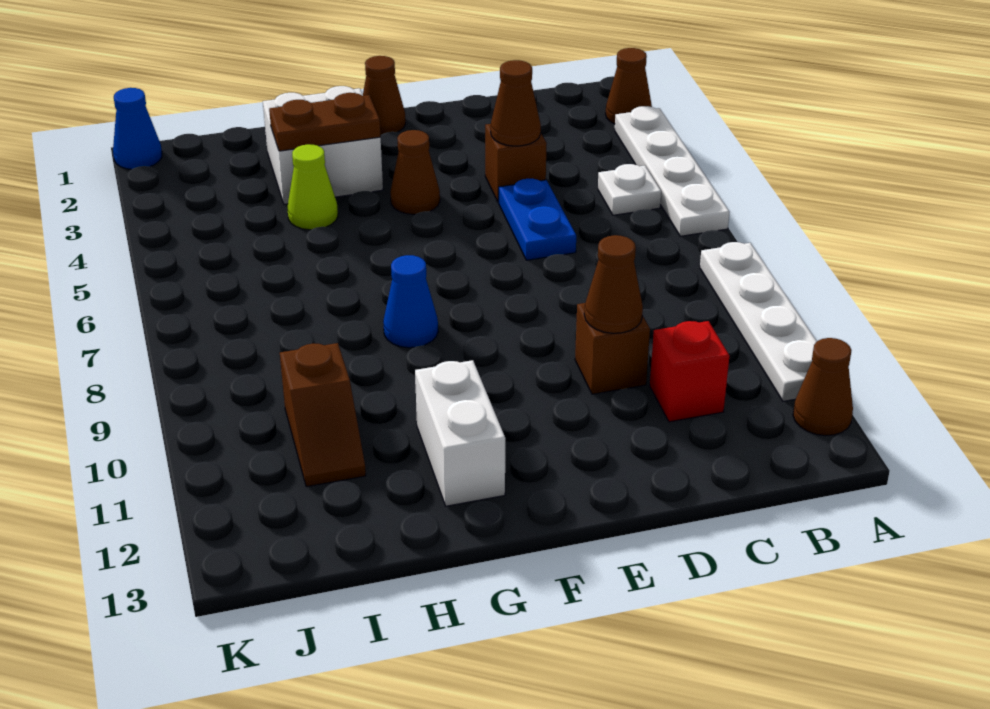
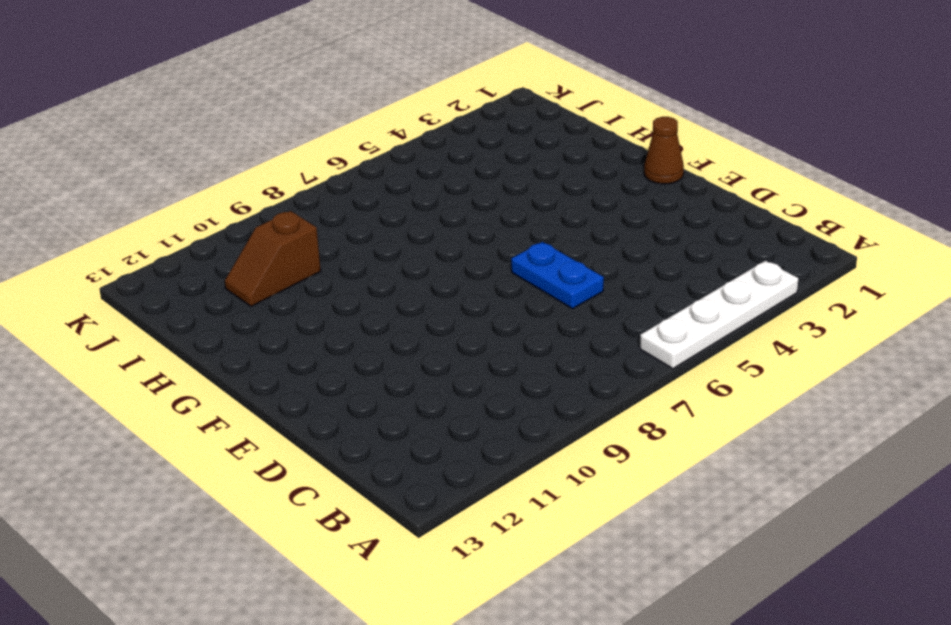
blue 1x2 plate [511,242,604,309] -> blue 1x2 plate turned to [499,179,576,260]
none -> brown 1x1 cone [606,48,652,124]
none -> white 1x4 plate [700,242,817,401]
none -> brown 1x1 cone [793,338,853,436]

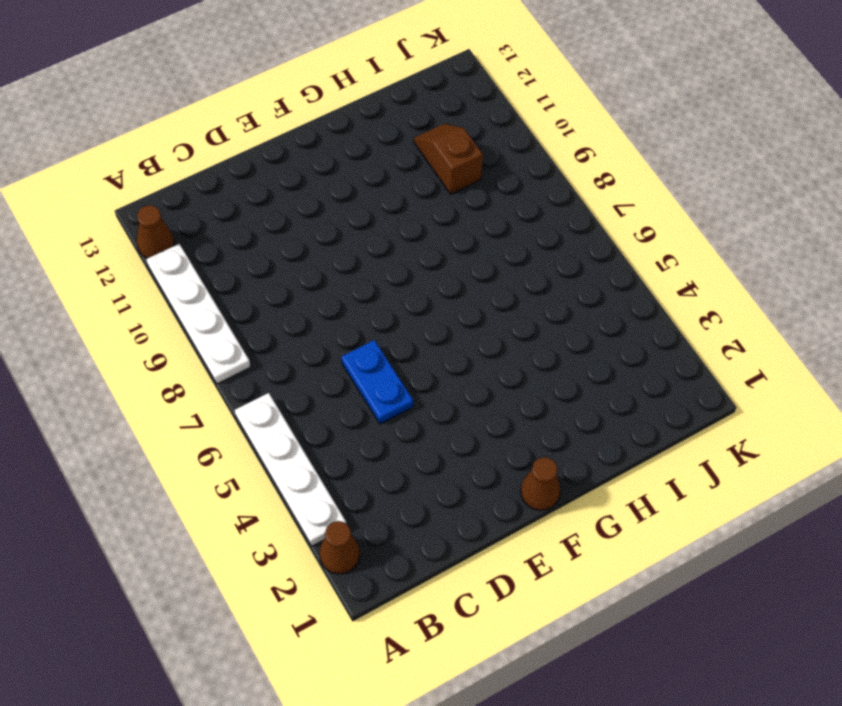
none -> white 1x1 plate [598,164,661,215]
none -> red 1x1 brick [650,321,729,422]
none -> brown 1x1 brick [485,124,547,202]

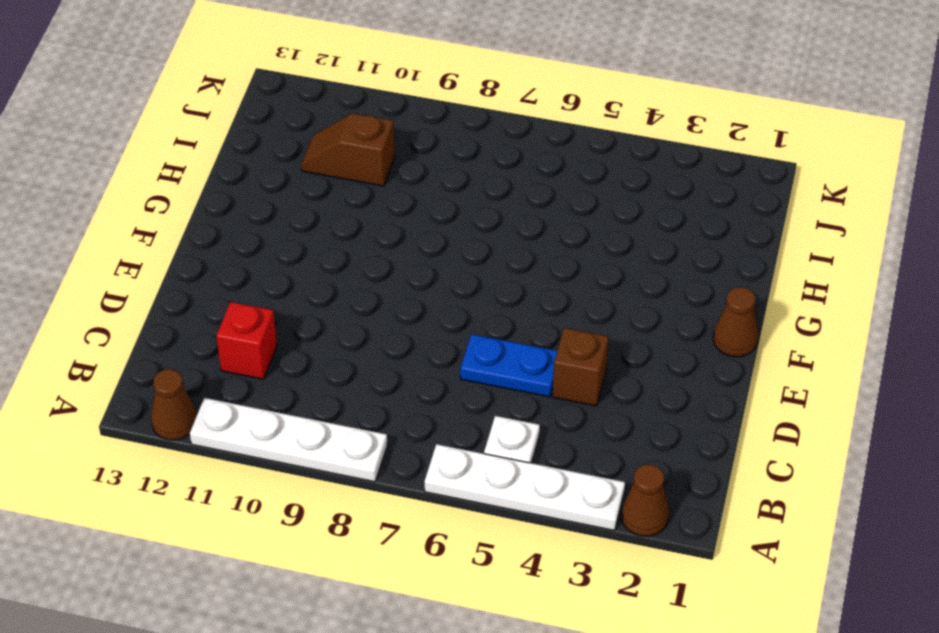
none -> brown 1x1 brick [575,303,650,394]
none -> brown 1x1 cone [390,130,440,214]
none -> white 2x2 brick [263,86,383,205]

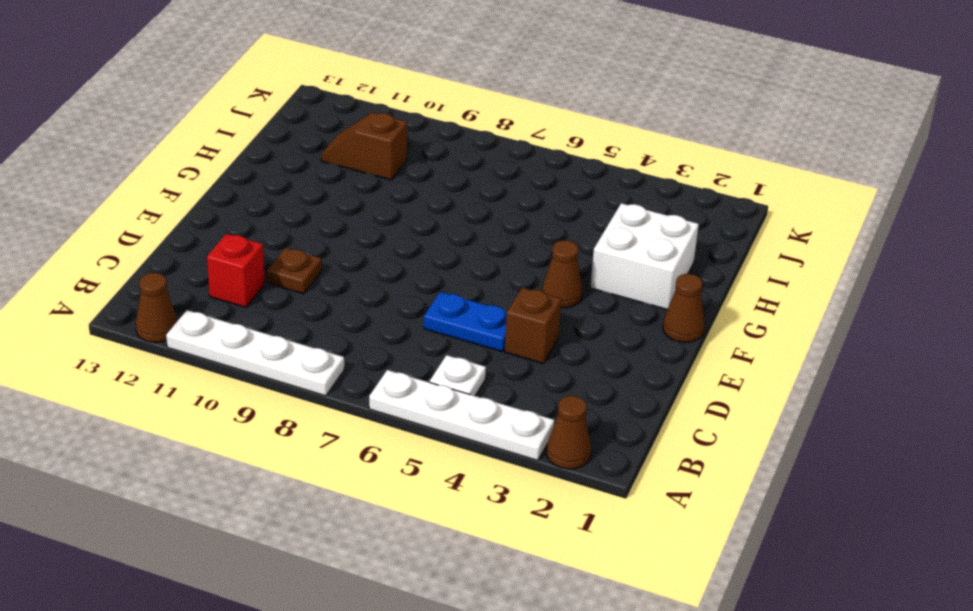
brown 1x1 plate [267,248,322,294] -> brown 1x1 brick [575,303,650,394]
none -> blue 1x1 cone [383,255,438,348]
none -> white 1x2 brick [415,360,505,506]
none -> lime 1x1 cone [288,144,338,230]

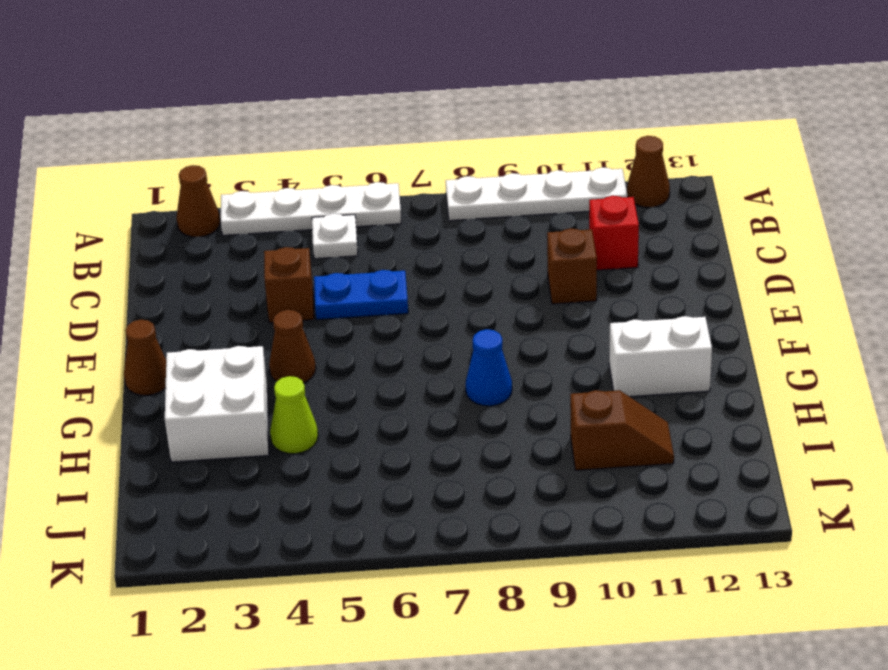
none -> blue 1x1 cone [113,88,162,169]
none -> brown 1x1 cone [491,60,541,146]
none -> brown 1x1 cone [584,235,643,333]

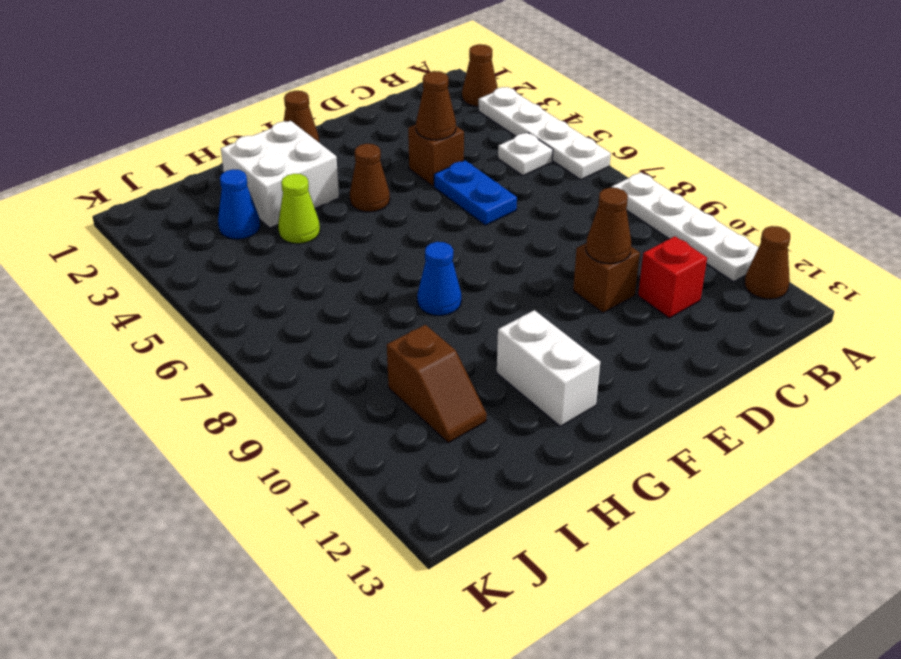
blue 1x1 cone [218,169,260,239] -> blue 1x1 cone moved to [113,88,162,169]
none -> brown 1x2 plate [269,93,381,151]

